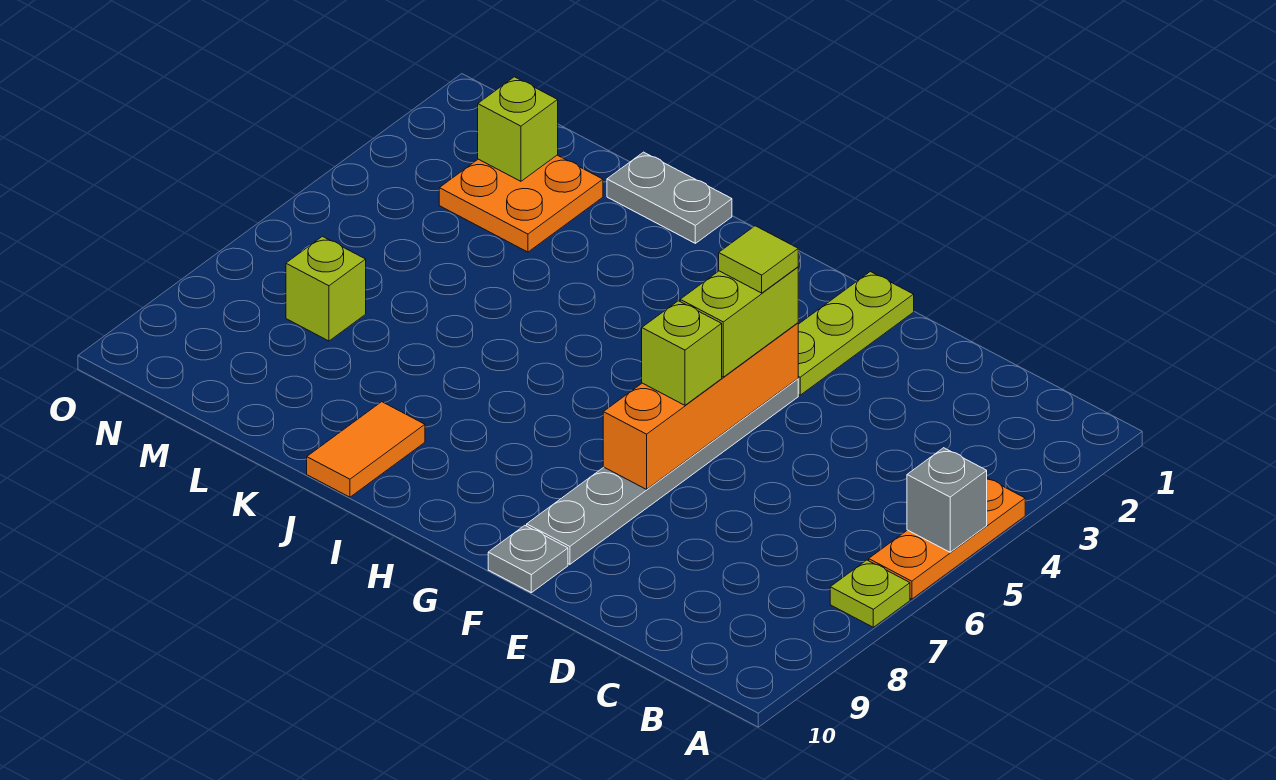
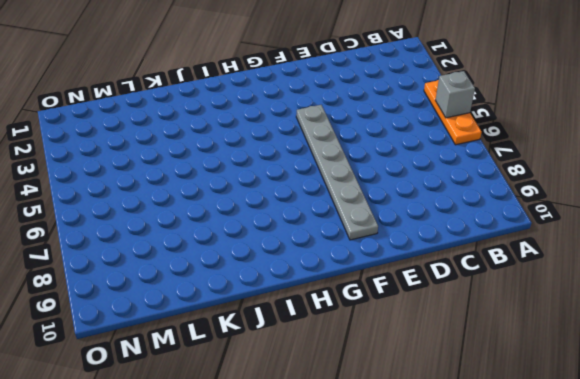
none -> lime 1x1 plate [830,560,910,627]
none -> lime 1x3 plate [798,272,914,395]
none -> grey 1x1 plate [488,525,568,593]

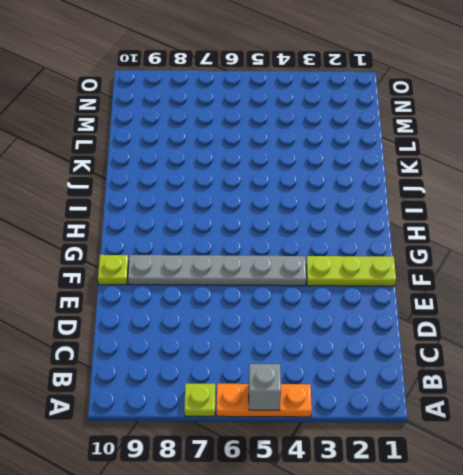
lime 1x1 plate [98,255,129,285] -> grey 1x1 plate [488,525,568,593]
none -> grey 1x2 plate [607,152,732,243]
none -> orange 1x2 tile [307,402,425,497]
none -> orange 2x2 plate [439,155,603,252]

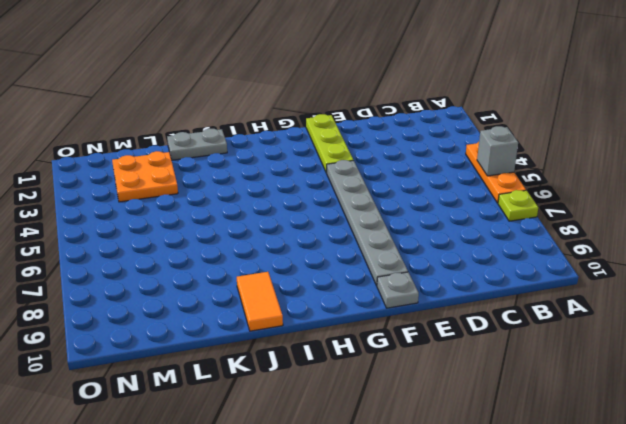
none -> lime 1x1 brick [286,237,366,341]
none -> orange 1x4 brick [603,323,798,489]
none -> lime 1x1 brick [478,77,558,181]

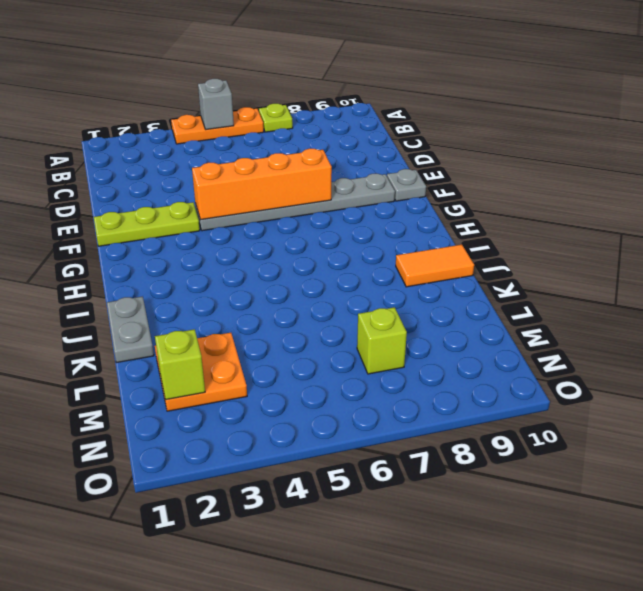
none -> lime 1x2 brick [680,267,798,377]
none -> lime 1x1 brick [642,301,722,405]
none -> lime 1x1 tile [719,226,798,293]

